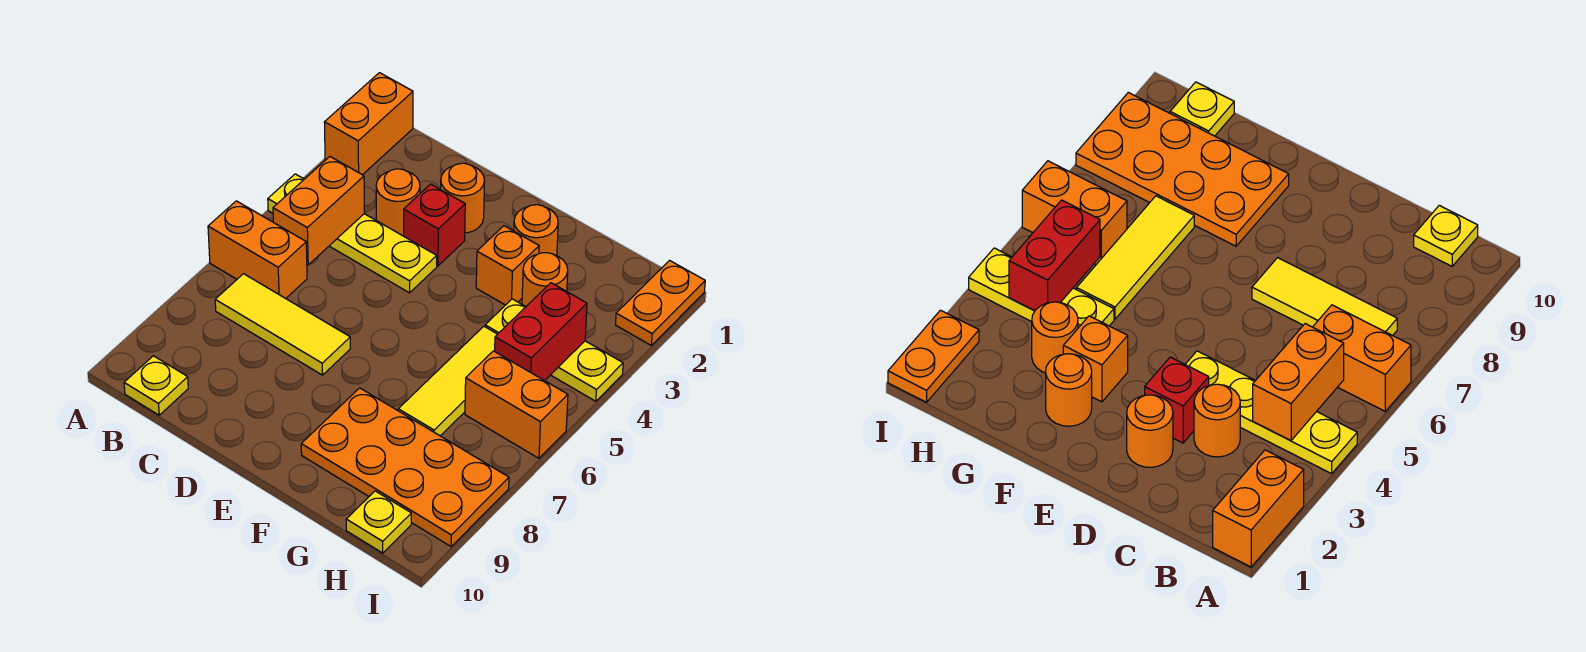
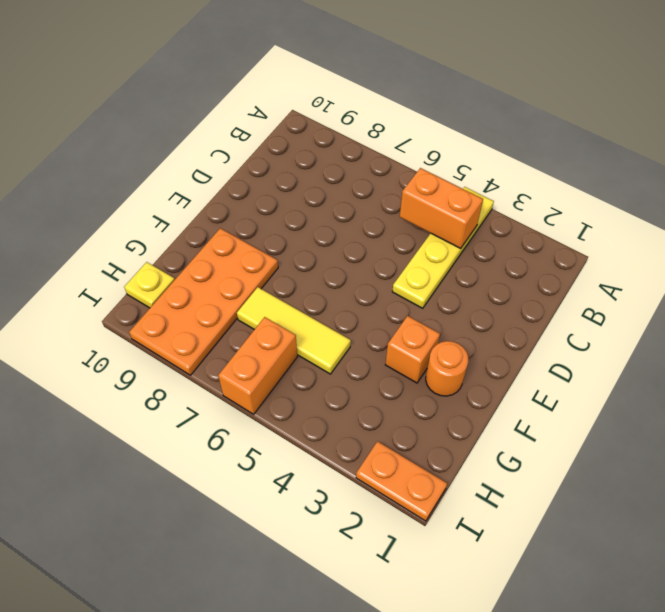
none -> orange 1x2 brick [324,73,413,175]
none -> orange 1x2 brick [208,201,307,298]
none -> yellow 1x3 tile [215,274,350,375]

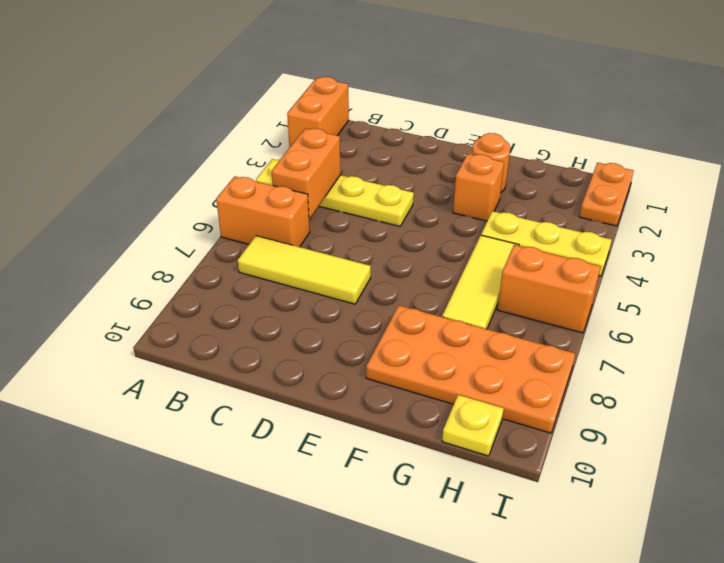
none -> yellow 1x1 plate [124,356,188,415]
none -> orange 1x1 round brick [376,169,420,236]
none -> orange 1x1 round brick [441,163,485,233]

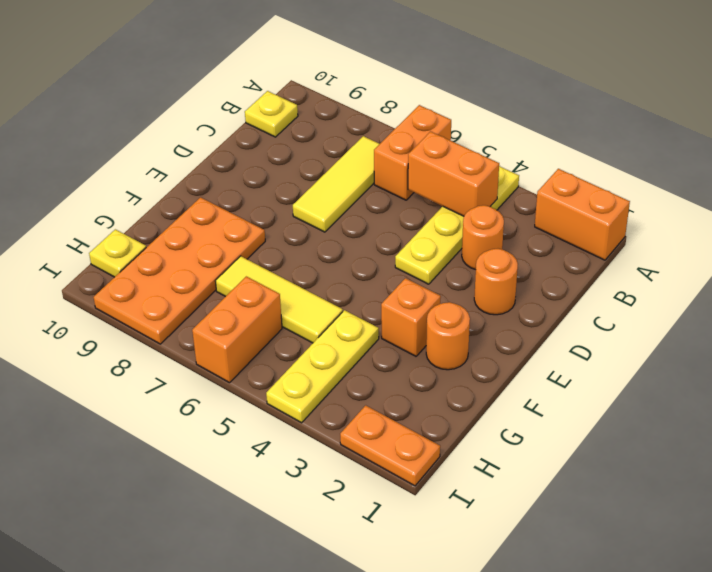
none -> red 1x1 brick [404,184,465,266]
none -> orange 1x1 round brick [522,253,568,307]
none -> red 1x2 brick [495,283,587,381]

